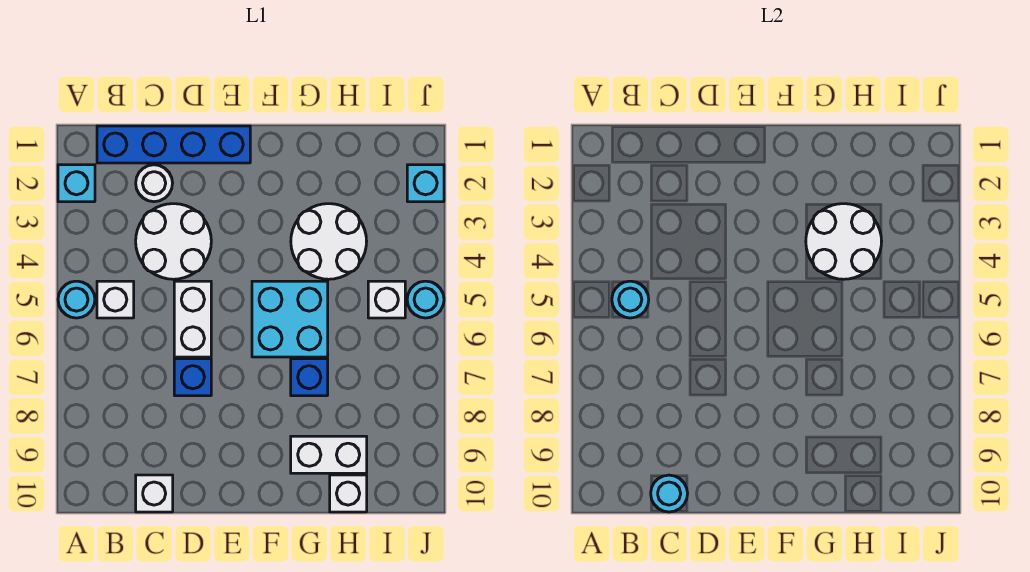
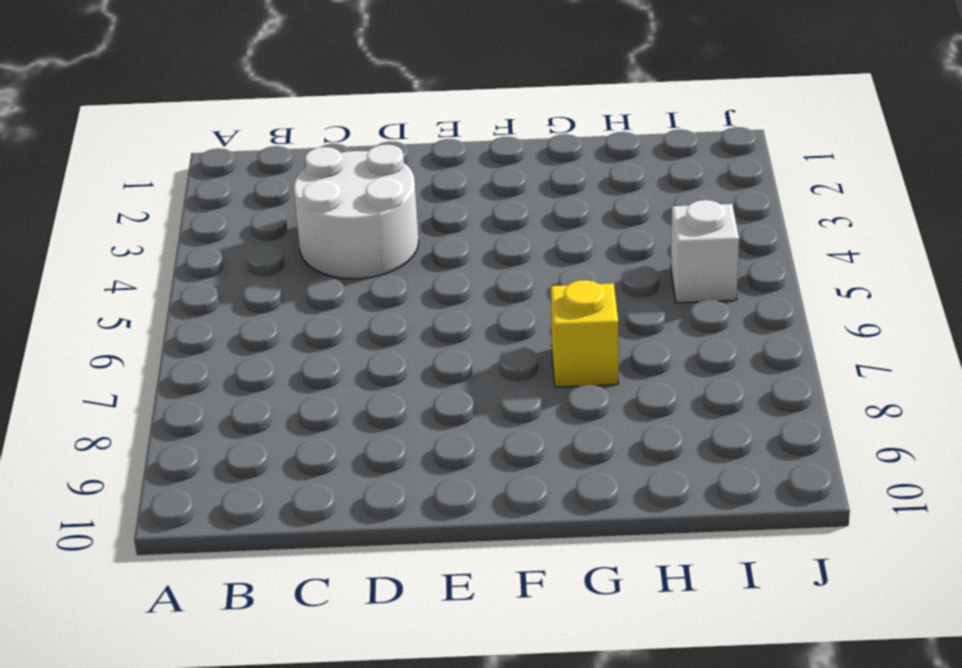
yellow 1x1 brick [551,280,618,387] -> blue 1x1 brick [291,359,328,396]
none -> cyan 1x1 brick [58,165,95,202]
none -> cyan 1x1 round brick [58,281,95,318]
none -> blue 1x4 brick [97,126,250,163]

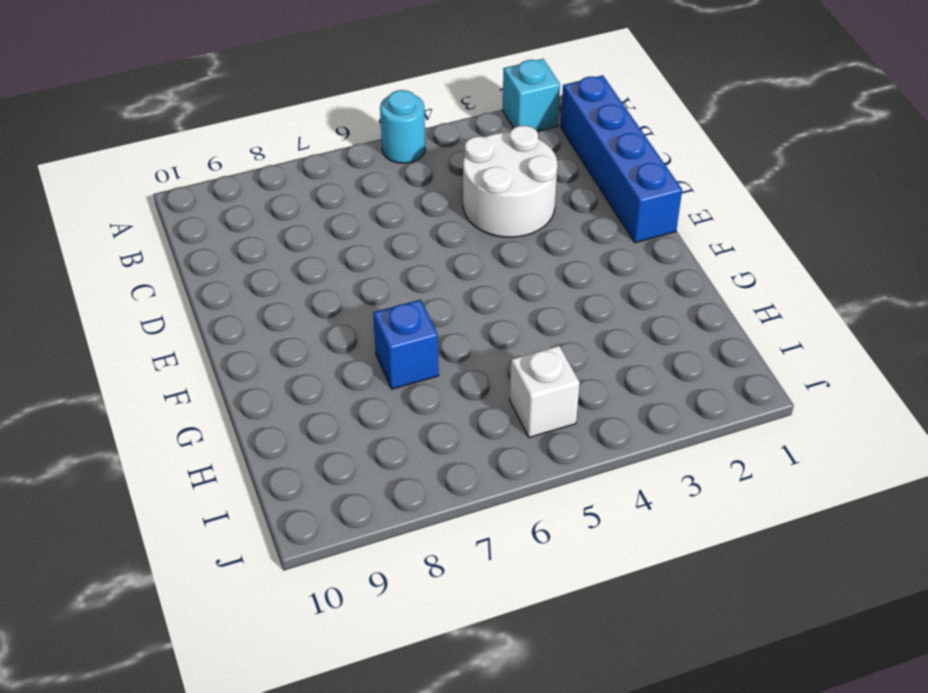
none -> white 1x1 brick [97,281,134,318]
none -> white 1x1 round brick [136,165,173,202]
none -> white 1x1 brick [136,475,173,512]

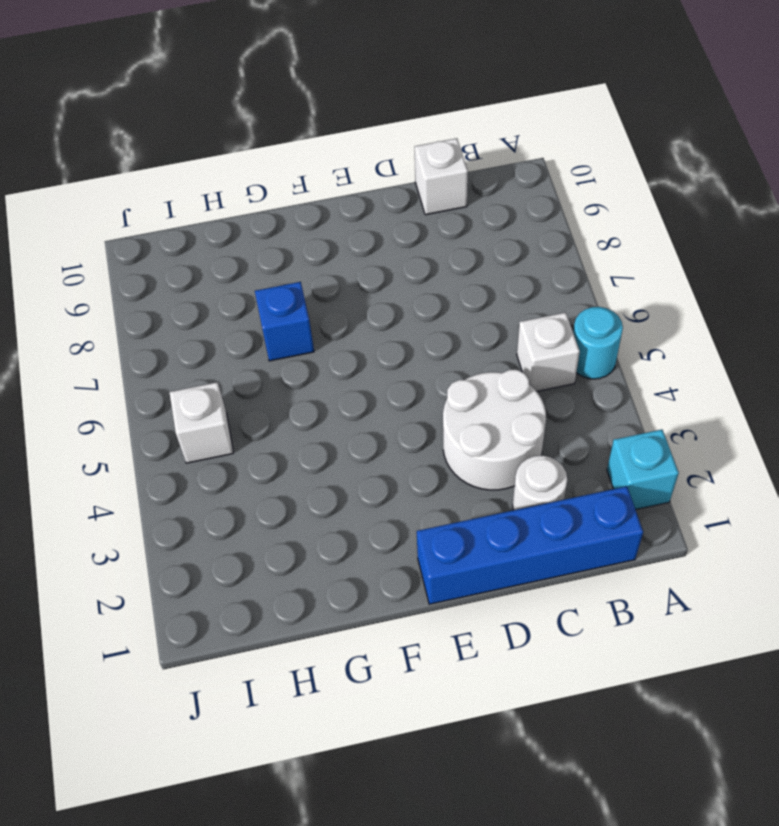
none -> white 1x2 brick [174,281,211,357]
none -> blue 1x1 brick [174,359,211,396]
none -> cyan 2x2 brick [252,281,328,357]

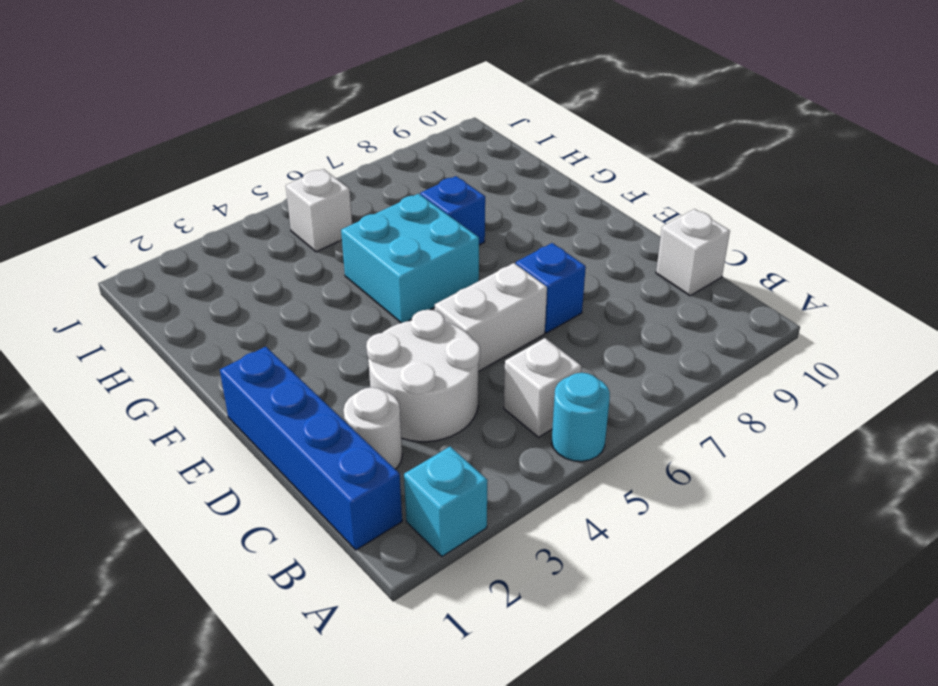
none -> white 2x2 round brick [291,204,367,279]
none -> white 1x2 brick [291,436,367,473]
none -> white 1x1 brick [330,475,367,512]

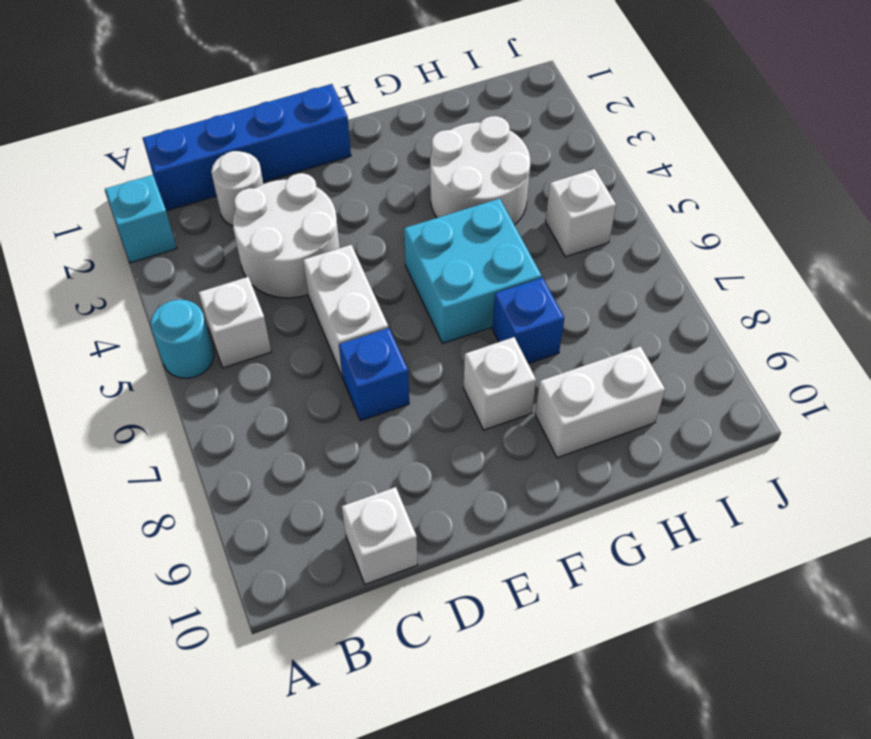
white 1x1 brick [464,337,536,430] -> white 1x1 brick moved to [330,475,367,512]
none -> cyan 1x1 brick [407,165,444,202]
none -> cyan 1x1 round brick [407,281,444,318]
none -> cyan 1x1 round brick [612,281,649,318]

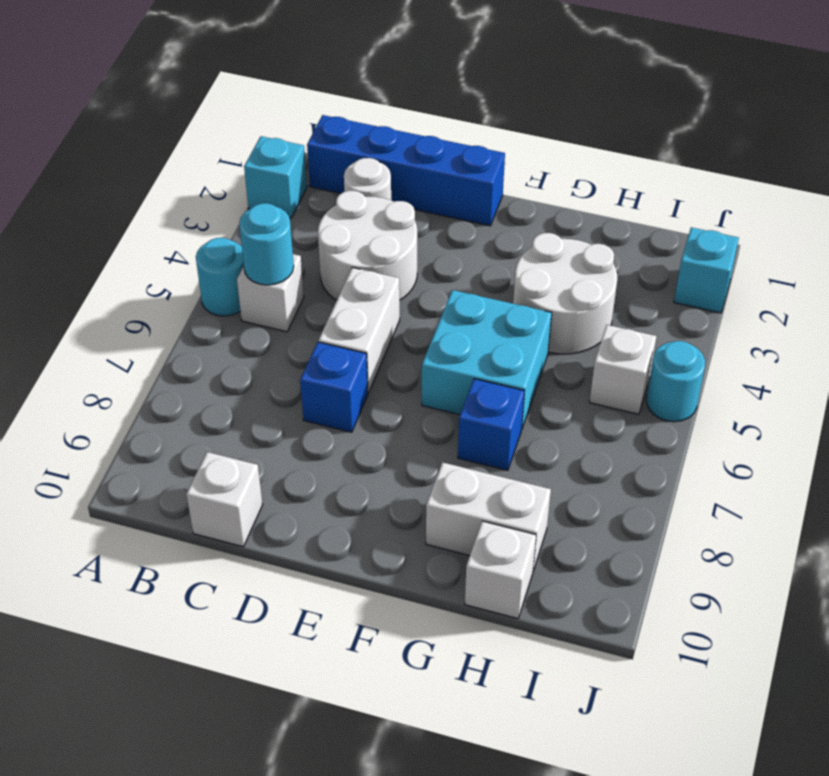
none -> cyan 1x1 round brick [651,475,688,512]
none -> white 2x2 round brick [806,204,882,279]

